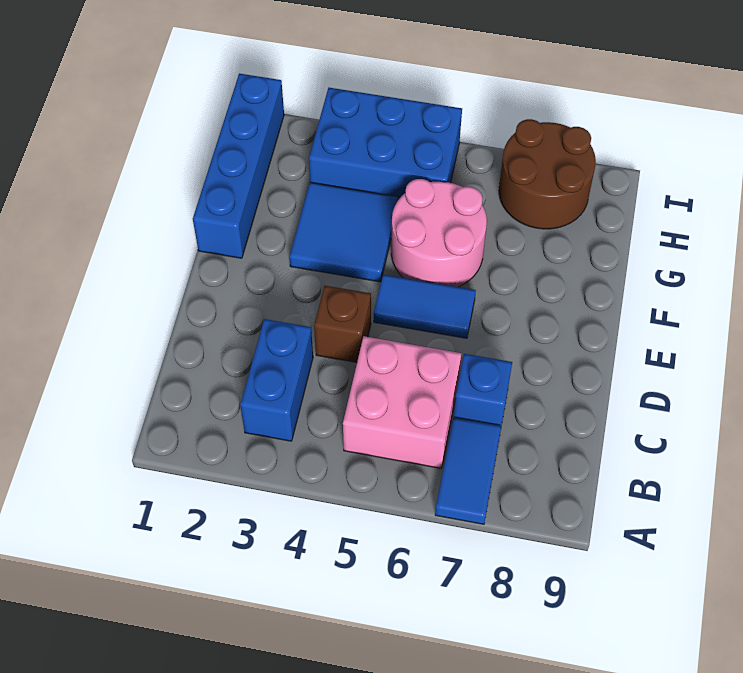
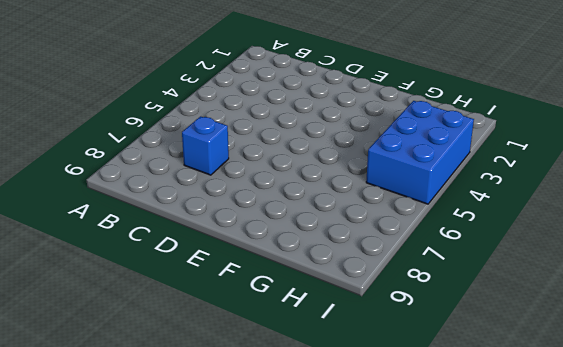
none -> blue 1x2 tile [435,417,501,524]
none -> blue 1x2 brick [240,319,313,441]

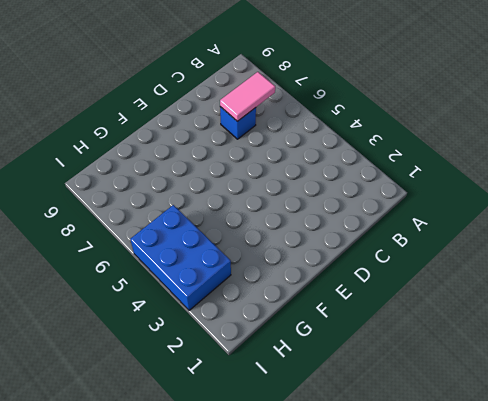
pink 1x2 tile [220,72,275,121] -> none
none -> blue 1x2 tile [435,417,501,524]
none -> blue 1x2 brick [240,319,313,441]

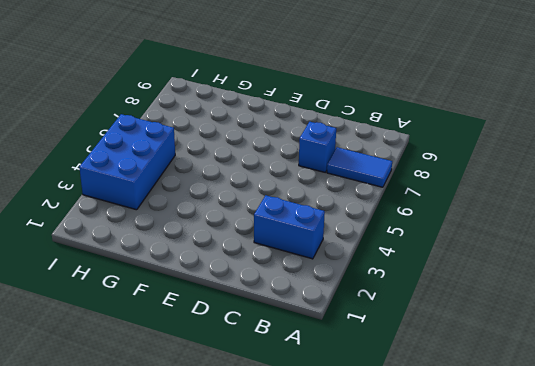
none -> pink 2x2 brick [343,336,462,468]
none -> brown 1x1 brick [314,286,371,362]

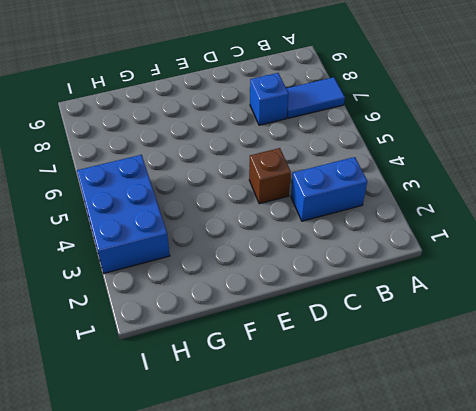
none -> pink 2x2 brick [343,336,462,468]
none -> blue 1x2 tile [374,274,476,338]

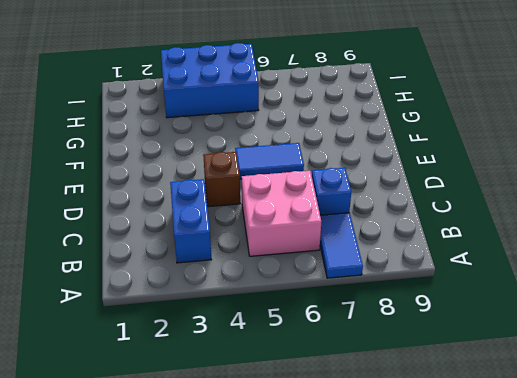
none -> blue 1x4 brick [193,74,284,258]
none -> blue 2x2 tile [289,182,399,282]

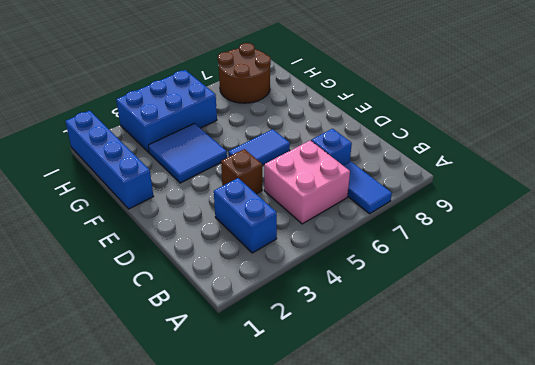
none -> pink 2x2 round brick [391,179,487,287]

